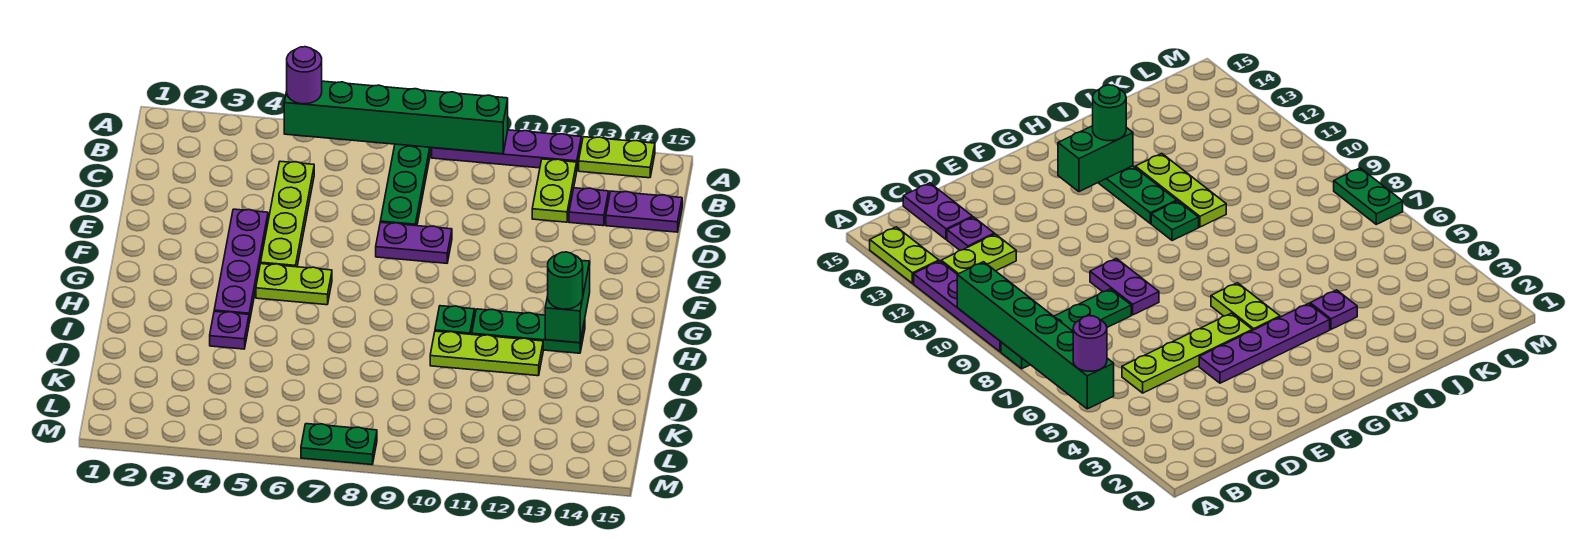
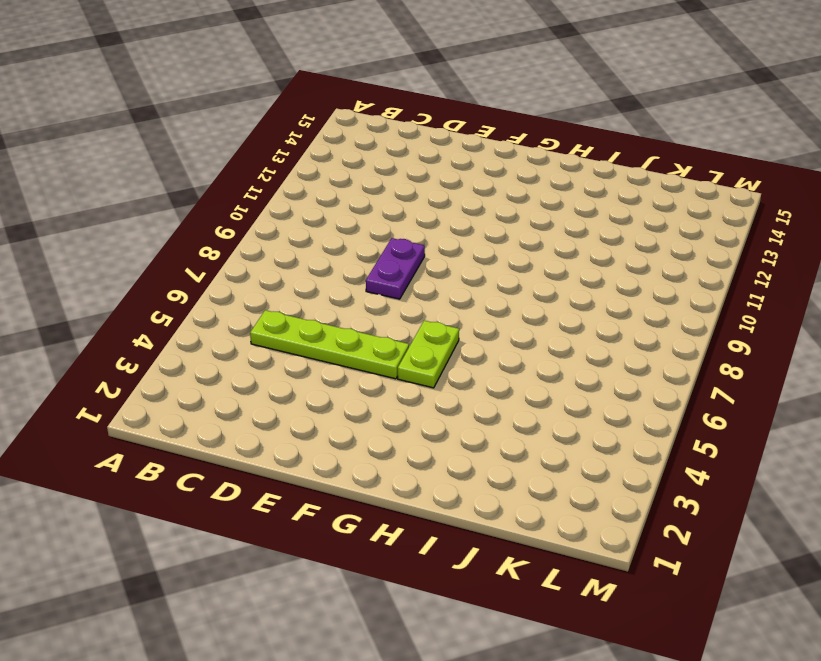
none -> green 1x4 plate [380,144,432,226]
none -> purple 1x4 plate [432,130,581,168]
none -> lime 1x2 plate [579,137,655,178]

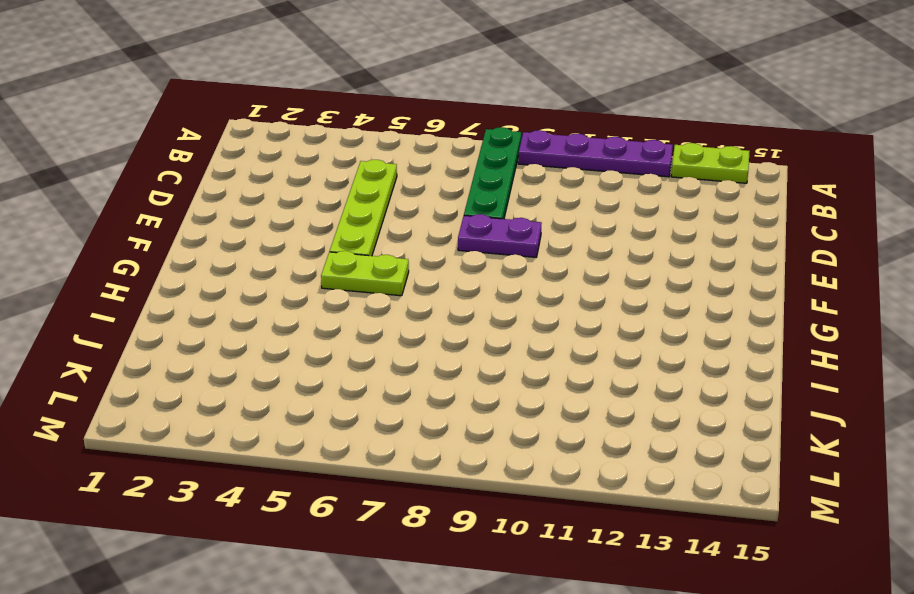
none -> lime 1x2 plate [532,159,577,222]
none -> purple 1x1 plate [569,188,609,226]
none -> purple 1x2 plate [606,191,682,232]

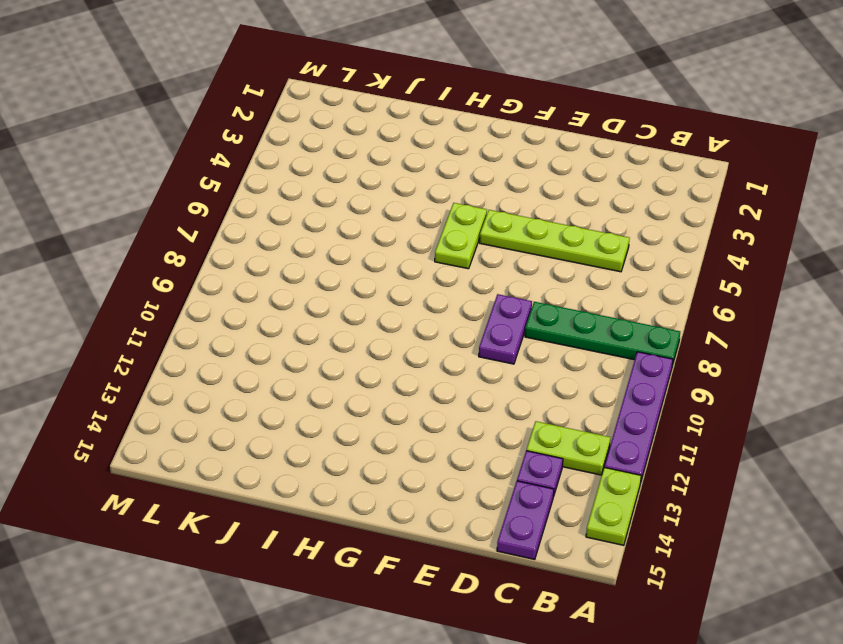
none -> purple 1x4 plate [214,209,268,322]
none -> green 1x1 plate [435,306,475,335]
none -> green 1x3 plate [472,309,585,353]

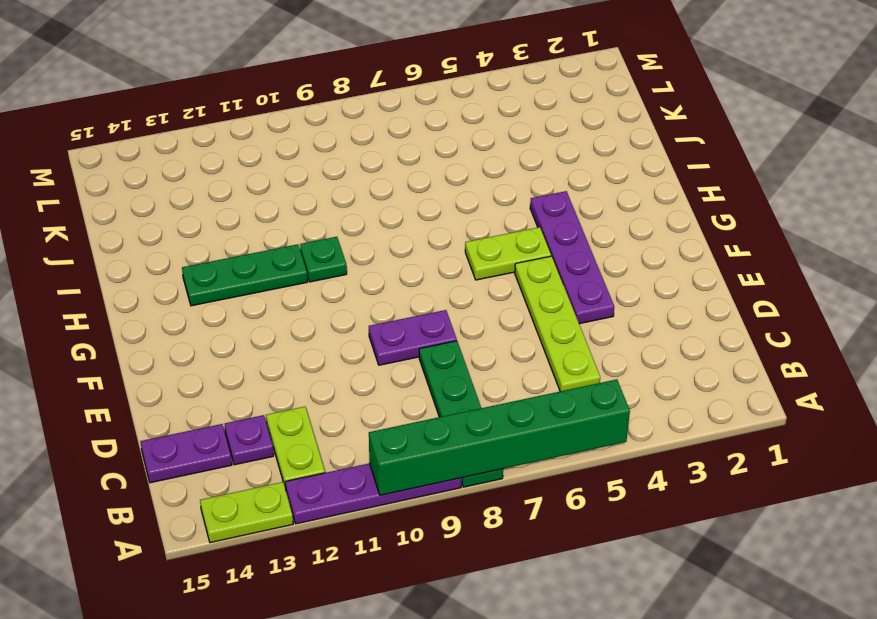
none -> purple 1x1 plate [210,311,249,349]
none -> lime 1x3 plate [430,331,543,376]
none -> green 1x2 plate [301,424,377,465]

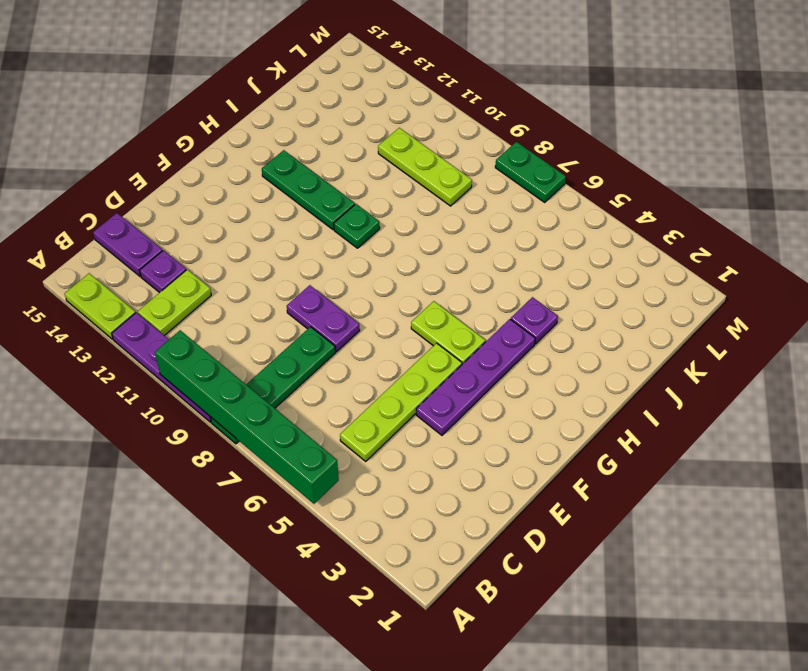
lime 1x3 plate [378,128,472,206] -> lime 1x3 plate moved to [430,331,543,376]
none -> green 1x2 brick [545,260,590,343]
none -> purple 1x1 round brick [287,47,322,104]
none -> green 1x1 round brick [548,252,583,309]

